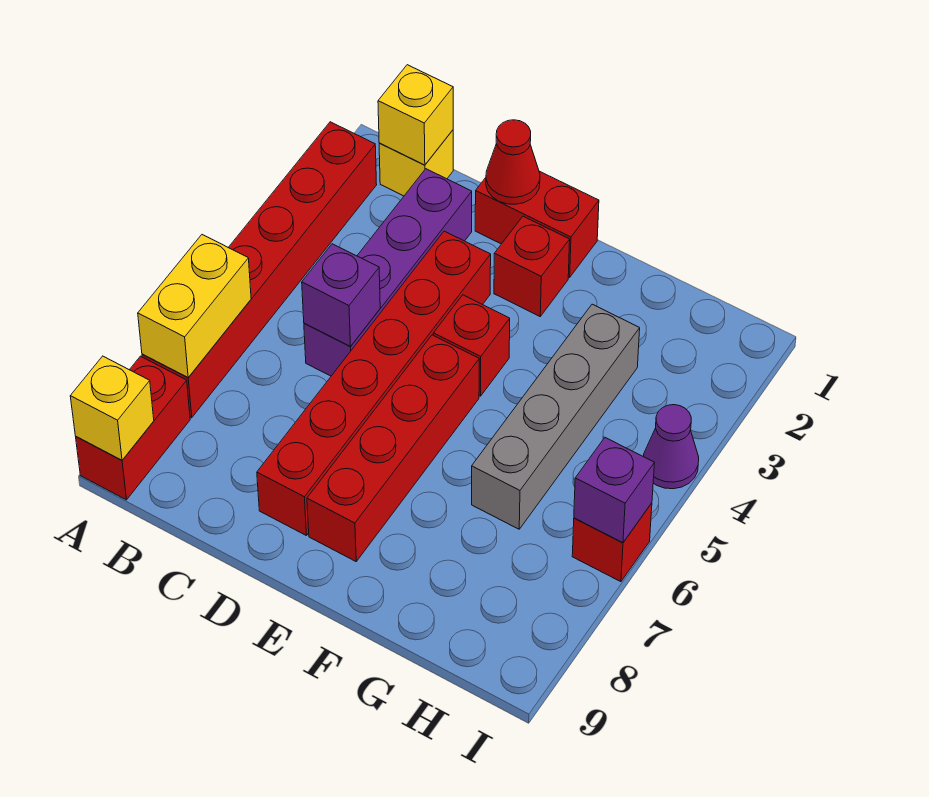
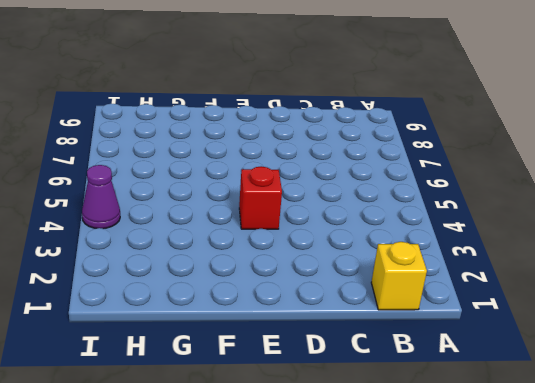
none -> red 1x6 brick [142,122,377,418]
none -> red 1x2 brick [76,356,190,500]
none -> purple 1x4 brick [304,169,472,376]

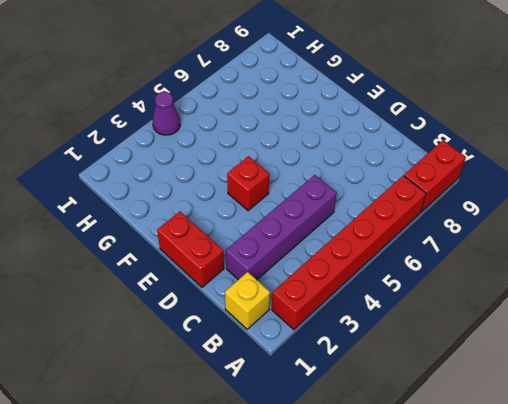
none -> red 1x6 brick [257,231,491,536]
none -> red 1x1 brick [494,216,570,316]
none -> red 1x4 brick [307,335,479,561]

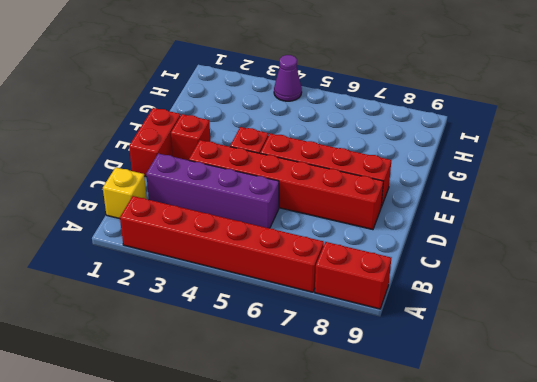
none -> grey 1x4 brick [472,304,640,529]
none -> red 1x1 brick [572,503,652,582]
none -> yellow 1x2 brick [138,235,251,378]

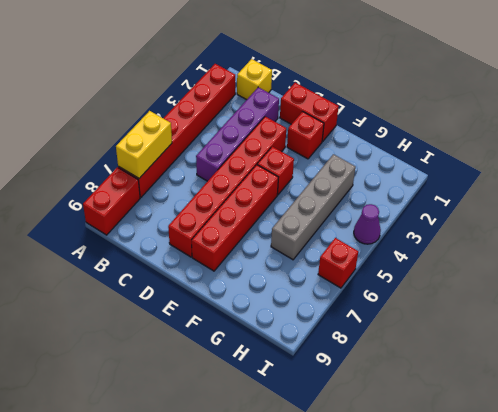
none -> yellow 1x1 brick [70,356,154,460]
none -> yellow 1x1 brick [378,65,453,165]
none -> purple 1x1 brick [302,244,380,346]

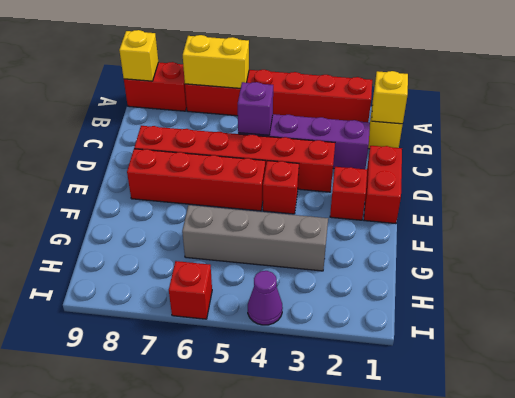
none -> red 1x1 cone [486,120,540,204]
none -> purple 1x1 brick [574,438,654,543]

